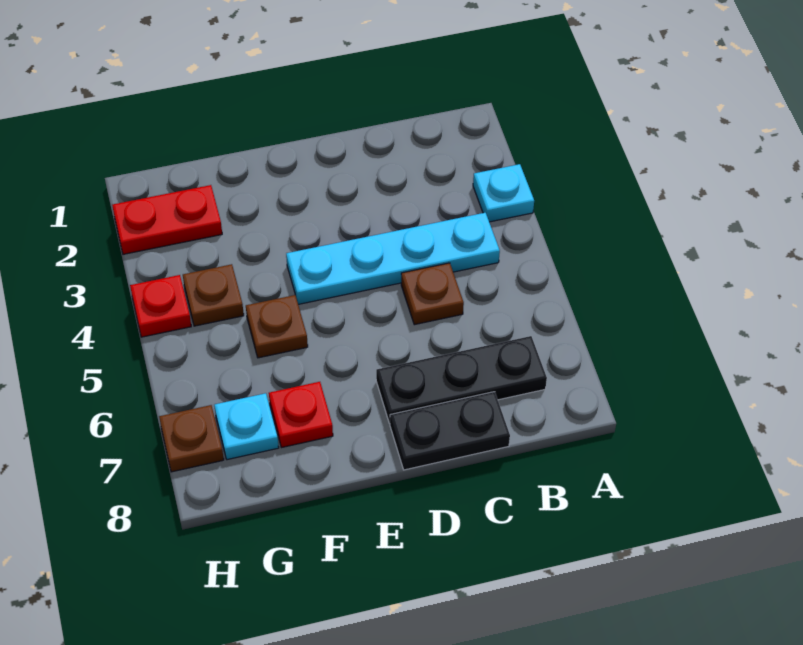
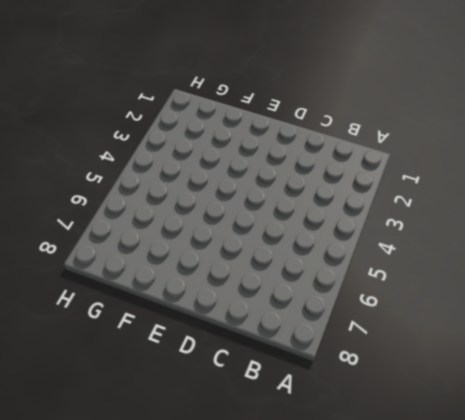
none -> cyan 1x1 plate [473,164,534,222]
none -> cyan 1x4 plate [286,213,500,304]
none -> black 1x3 plate [376,336,547,423]

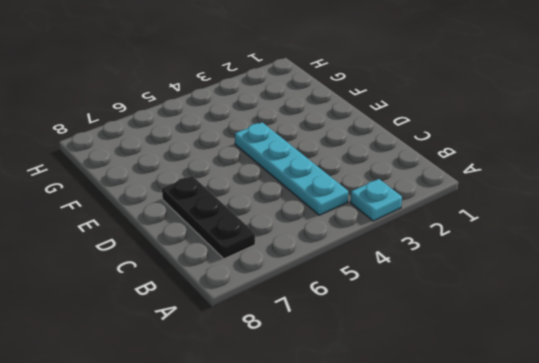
none -> brown 1x1 plate [401,263,464,325]
none -> black 1x2 plate [390,392,510,470]
none -> brown 1x1 plate [246,295,308,358]

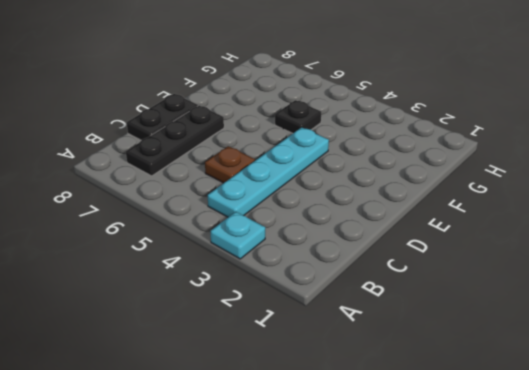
black 1x1 plate [275,100,321,133] -> brown 1x1 plate [246,295,308,358]
none -> red 1x1 plate [269,382,333,448]
none -> red 1x2 plate [112,185,222,254]
none -> brown 1x1 plate [183,264,244,326]

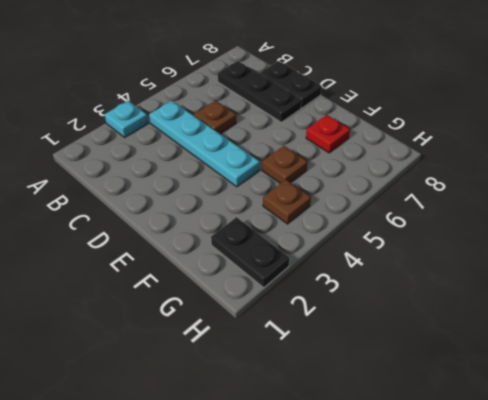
black 1x2 plate [211,217,289,288] -> red 1x2 plate [112,185,222,254]
none -> cyan 1x1 plate [214,393,279,460]
none -> red 1x1 plate [130,275,191,337]
none -> brown 1x1 plate [159,405,224,472]

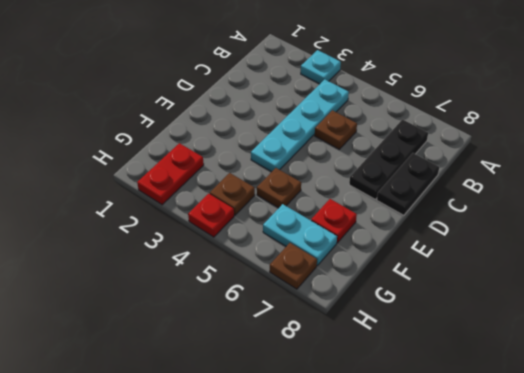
cyan 1x2 plate [263,204,337,265] -> cyan 1x1 plate [214,393,279,460]

